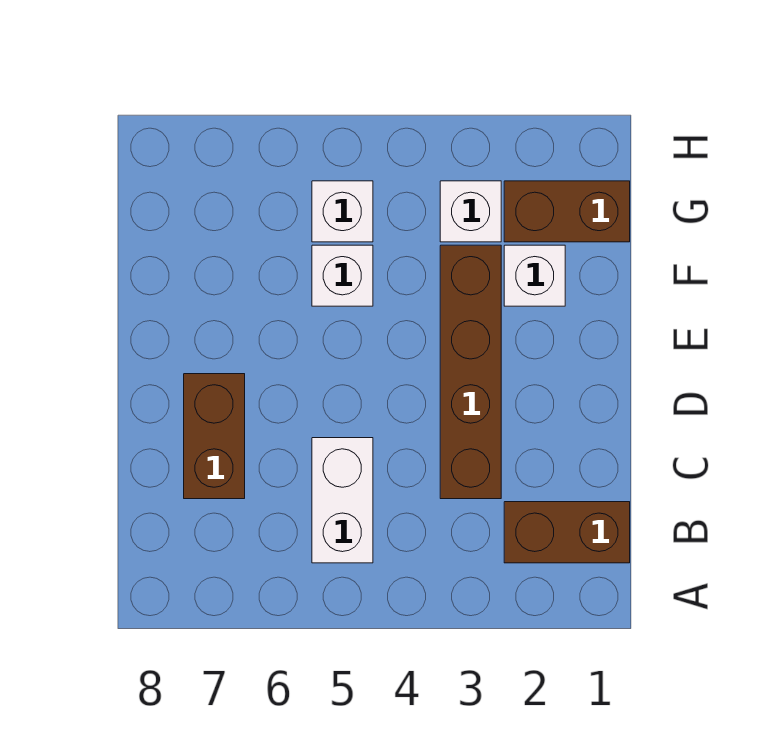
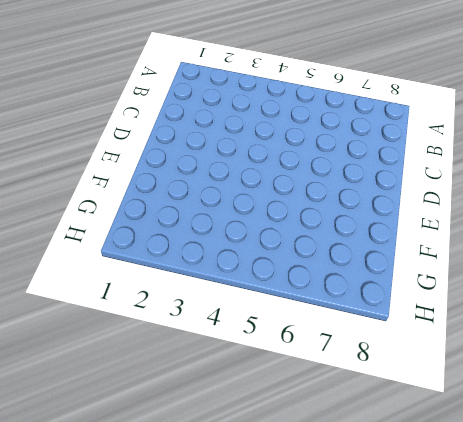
none -> brown 1x2 brick [504,502,630,563]
none -> white 1x2 brick [312,438,373,563]

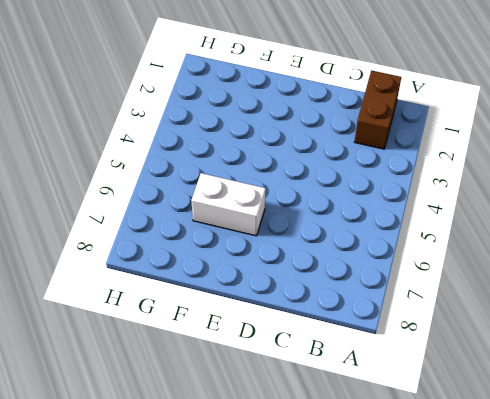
white 1x2 brick [191,173,266,236] -> white 1x2 brick moved to [312,438,373,563]
none -> brown 1x4 brick [440,245,501,499]
none -> brown 1x2 brick [184,374,245,499]

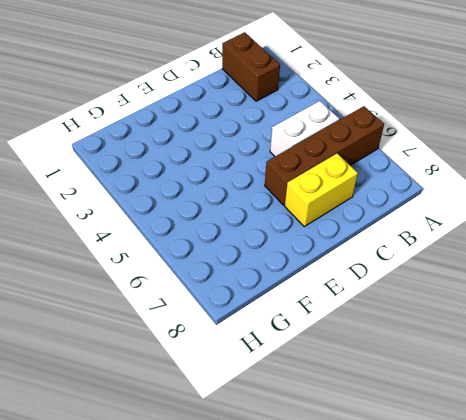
brown 1x4 brick [265,106,384,205] -> brown 1x4 brick moved to [440,245,501,499]
yellow 1x2 brick [285,154,358,227] -> brown 1x2 brick [184,374,245,499]
none -> white 1x1 brick [504,245,565,306]
none -> white 1x1 brick [312,245,373,306]

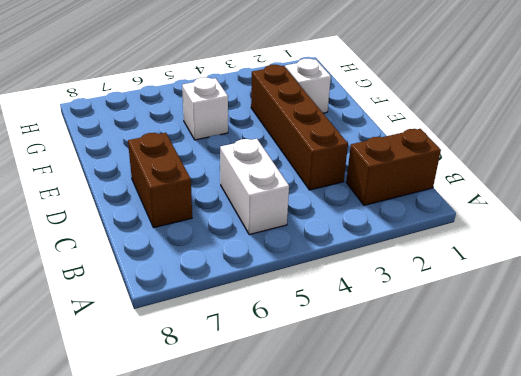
none -> brown 1x2 brick [504,181,630,242]
none -> white 1x1 brick [440,181,501,242]

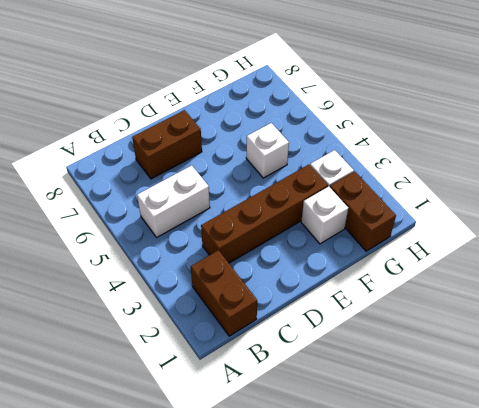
none -> white 1x1 brick [312,181,373,242]

